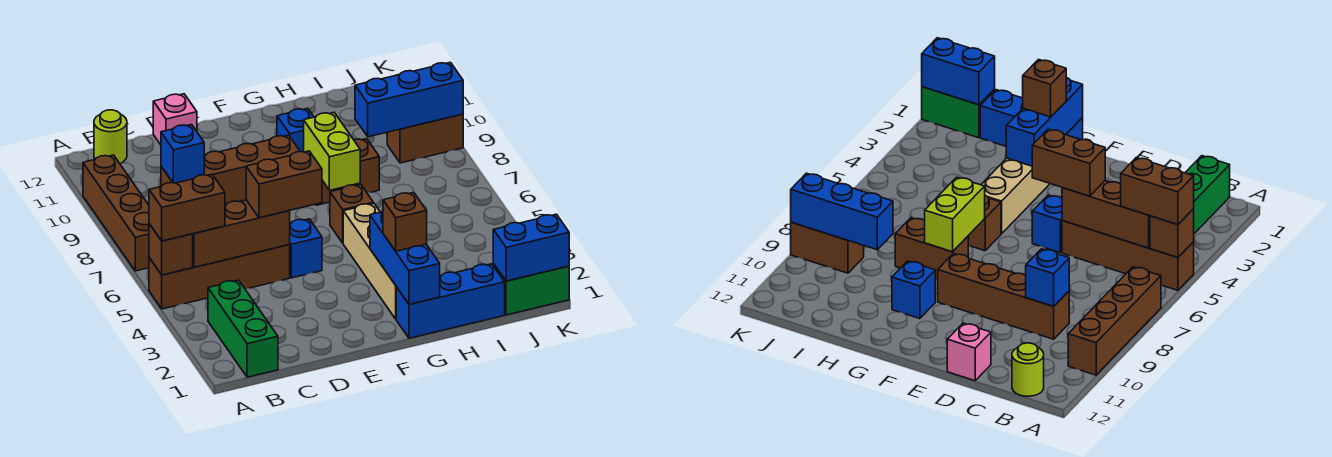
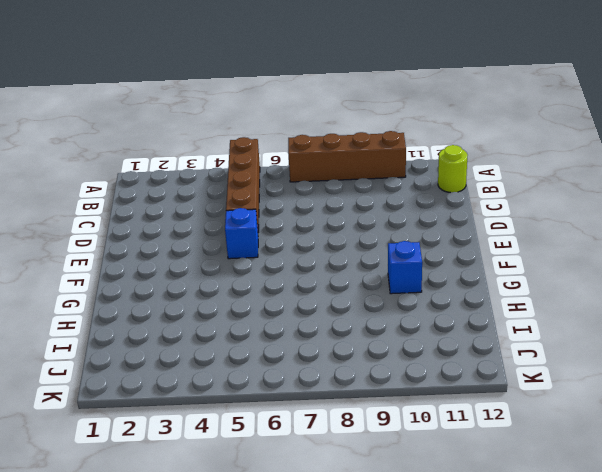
none -> green 1x3 brick [208,280,278,377]
none -> brown 1x4 brick [161,135,300,205]
none -> pink 1x1 brick [153,94,197,145]

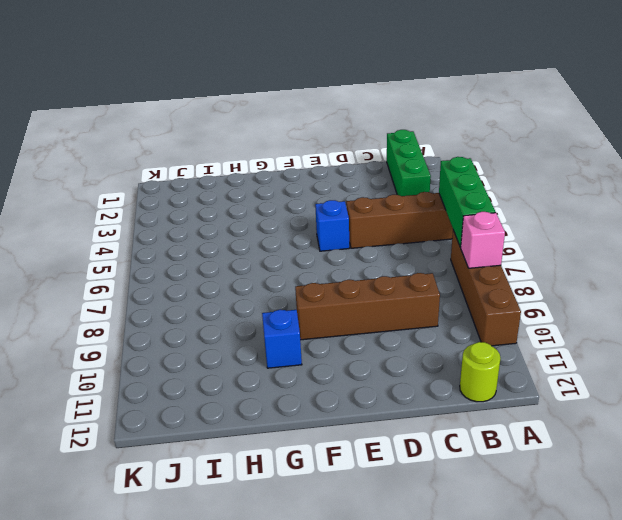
green 1x3 brick [439,157,495,247] -> brown 1x1 brick [149,224,193,275]
pink 1x1 brick [460,212,505,268] -> pink 1x1 brick moved to [153,94,197,145]
none -> blue 1x3 brick [396,264,505,338]
none -> tan 1x4 brick [343,203,396,319]
none -> brown 1x1 brick [330,184,373,243]

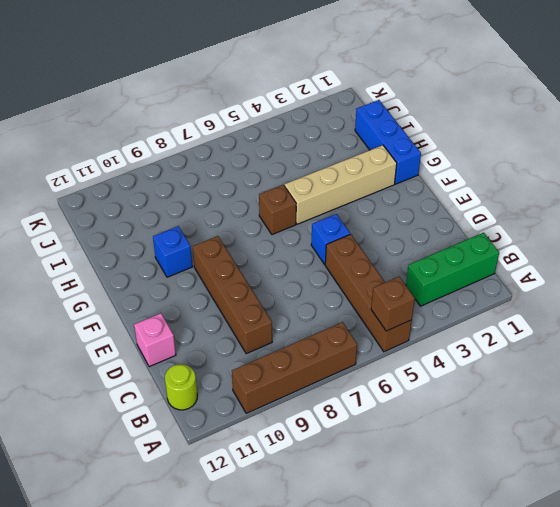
none -> brown 1x2 brick [316,139,379,205]
none -> green 1x2 brick [493,264,569,315]
none -> brown 1x2 brick [387,114,463,163]

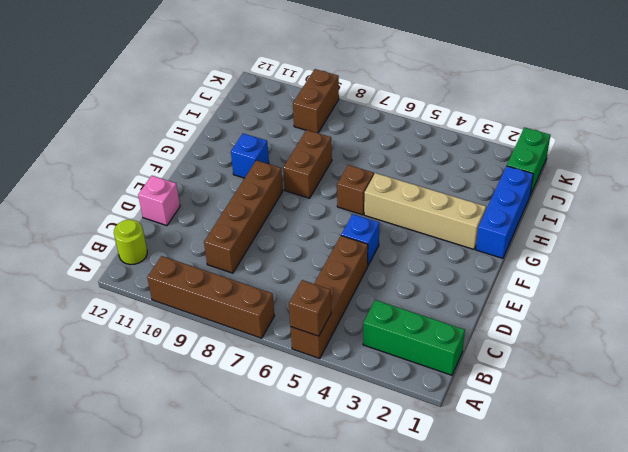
none -> brown 1x3 brick [193,200,290,267]
none -> blue 1x1 brick [161,125,204,183]
none -> blue 1x3 brick [370,211,440,304]

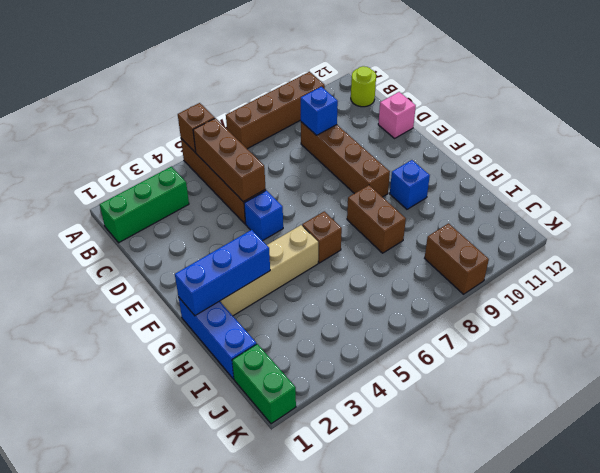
none -> lime 1x2 brick [304,113,360,190]
none -> blue 1x3 brick [355,62,463,137]
none -> blue 1x2 brick [493,214,569,281]

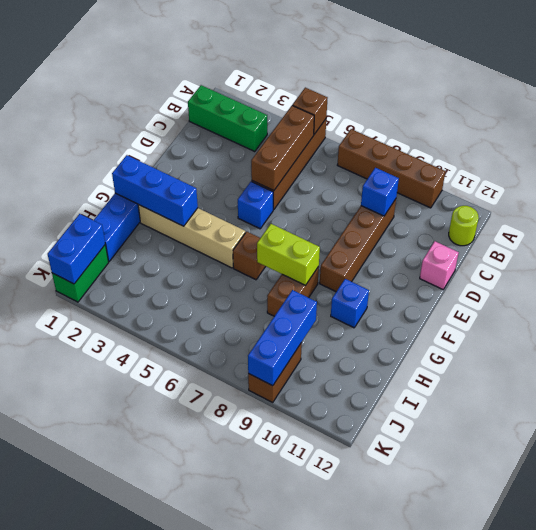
none -> brown 1x2 brick [149,174,225,241]
none -> brown 1x2 brick [246,151,322,218]
none -> brown 1x1 brick [383,192,427,251]

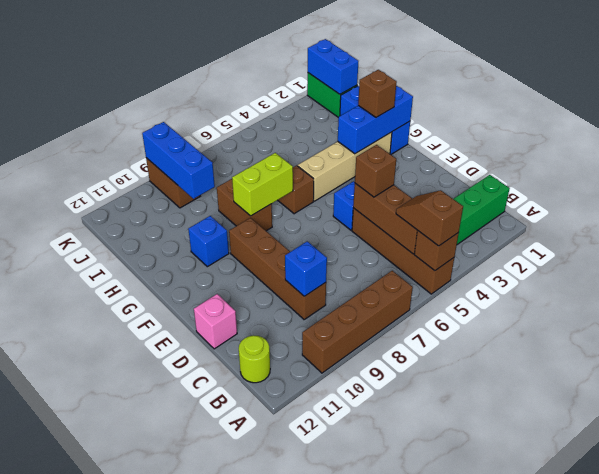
brown 1x2 slope [396,190,463,246] -> brown 1x2 brick [149,174,225,241]
brown 1x1 brick [355,145,396,197] -> brown 1x2 brick [246,151,322,218]

